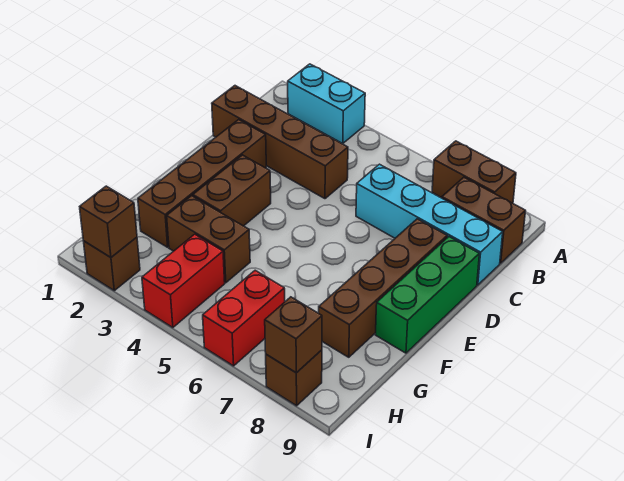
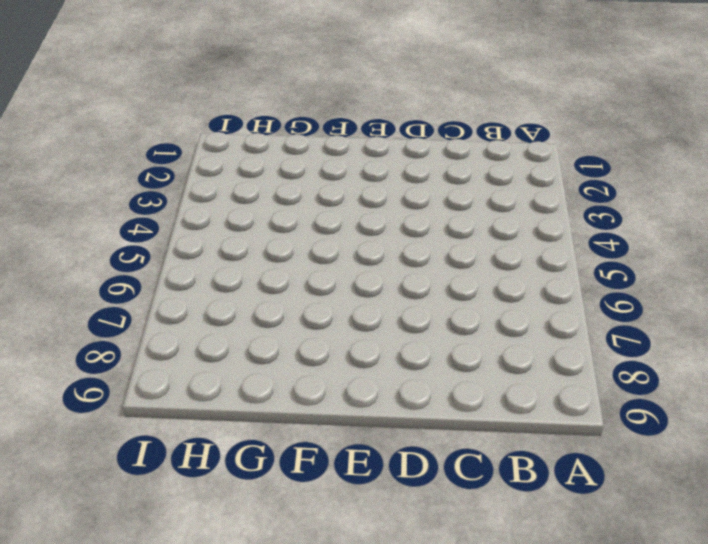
none -> cyan 1x2 brick [288,64,365,144]
none -> brown 1x2 brick [432,141,516,203]
none -> brown 1x2 brick [442,177,526,263]

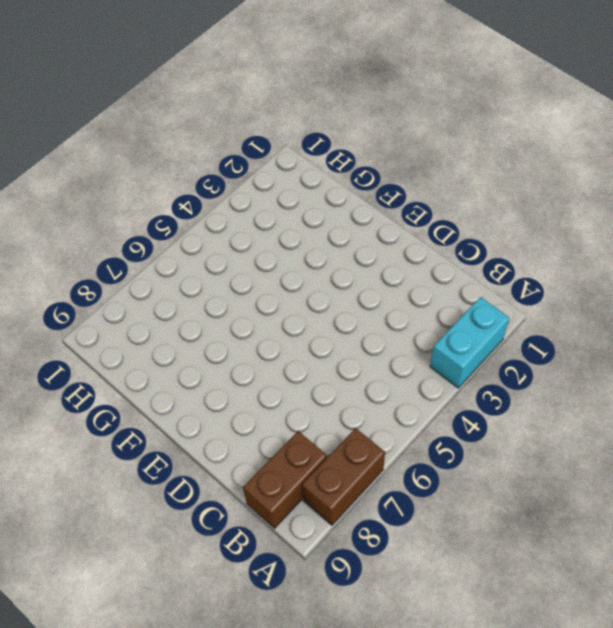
none -> brown 1x4 brick [212,86,348,199]
none -> cyan 1x4 brick [356,164,503,285]
none -> brown 1x4 brick [138,120,266,247]

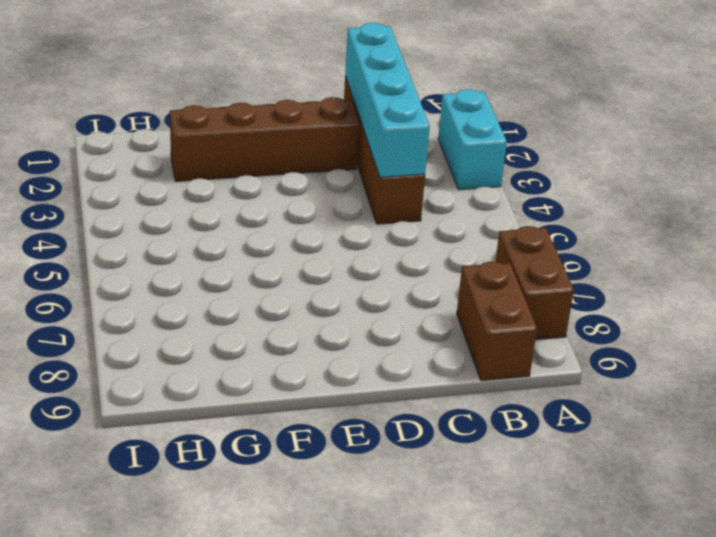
cyan 1x4 brick [345,23,430,177] -> cyan 1x4 brick moved to [356,164,503,285]
none -> brown 1x4 brick [319,219,447,357]
none -> green 1x3 brick [375,237,479,353]
none -> brown 1x2 brick [193,155,271,226]

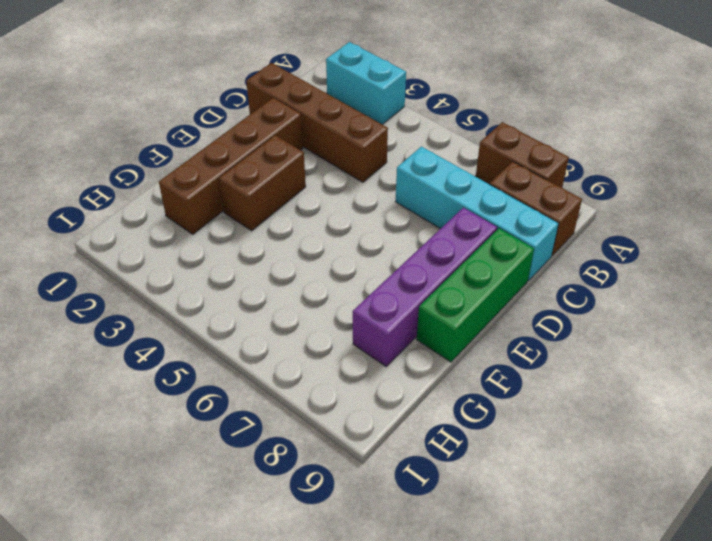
purple 1x4 brick [353,208,497,366] -> brown 1x4 brick [319,219,447,357]
none -> brown 1x2 brick [167,196,250,283]
none -> red 1x2 brick [142,234,225,328]
none -> red 1x2 brick [203,270,285,366]

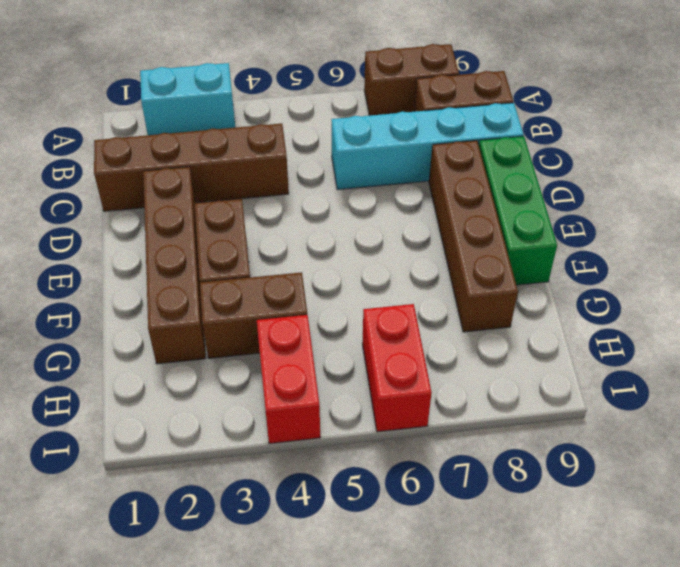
none -> brown 1x1 brick [84,237,140,291]
none -> brown 1x1 brick [266,350,322,406]
none -> brown 1x1 brick [80,186,137,257]

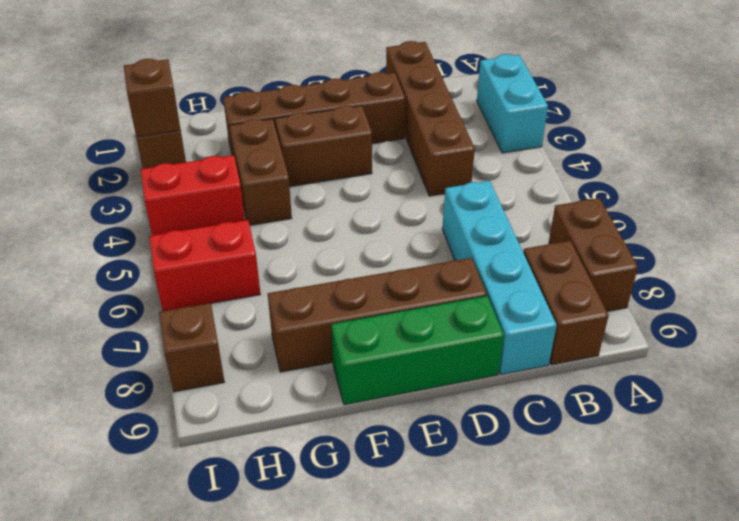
none -> brown 1x1 brick [265,297,322,373]

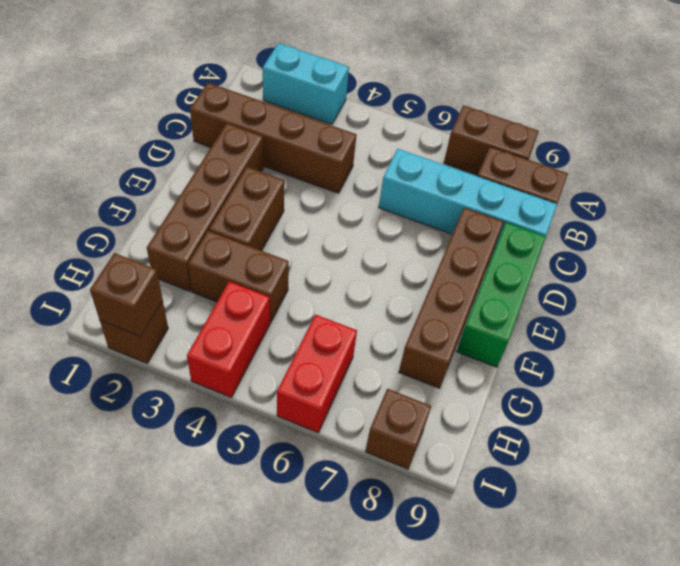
none -> brown 1x1 brick [265,297,322,373]

